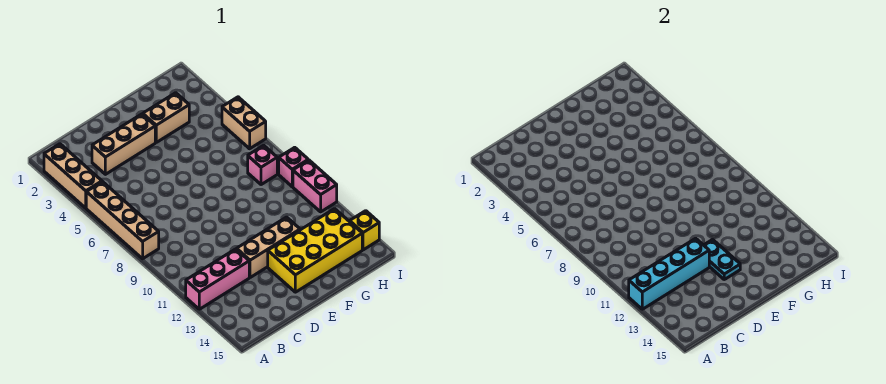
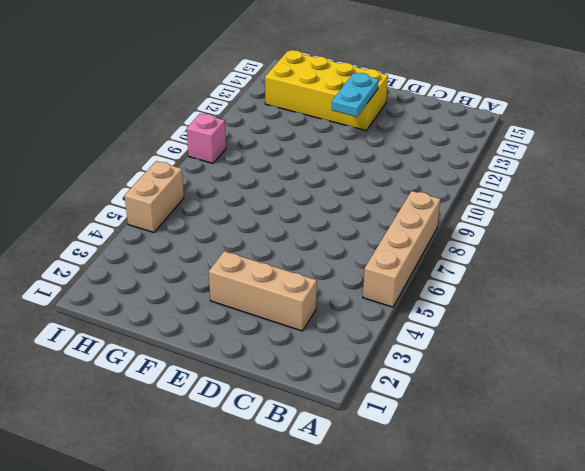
none -> tan 1x3 brick [44,144,102,208]
none -> pink 1x3 brick [186,249,249,309]
none -> tan 1x3 brick [237,217,300,278]

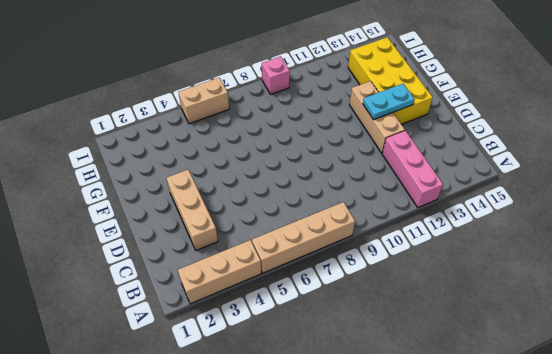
none -> tan 1x2 brick [143,93,189,142]
none -> pink 1x1 brick [248,145,277,185]
none -> pink 1x2 brick [293,160,337,212]

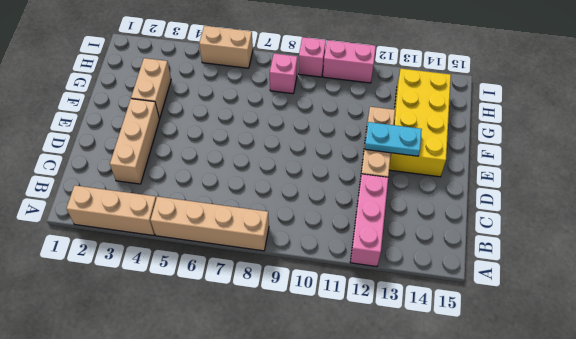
none -> yellow 1x1 brick [350,211,379,250]
none -> cyan 1x4 brick [629,238,709,309]

